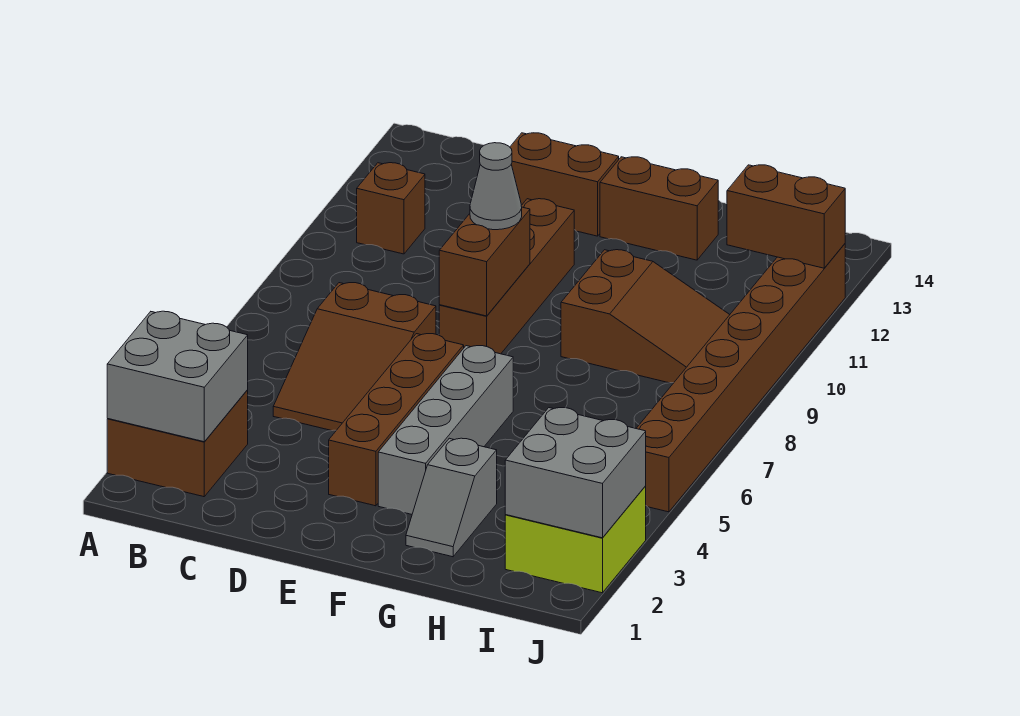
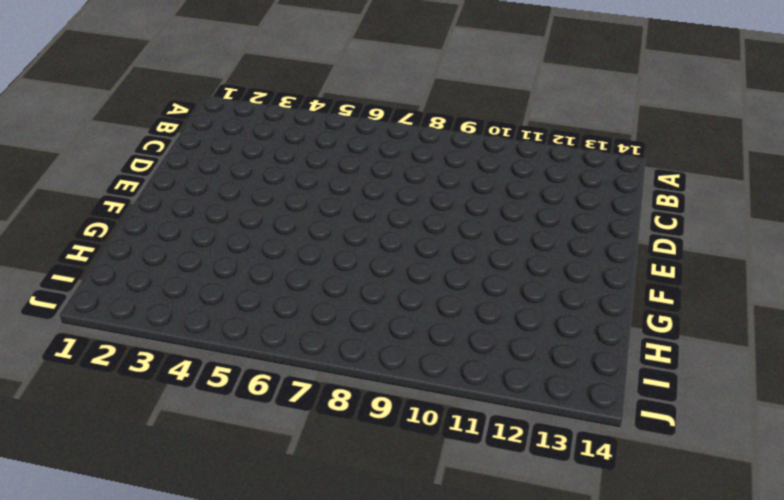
none -> brown 2x2 brick [107,390,248,497]
none -> brown 1x1 brick [357,163,425,254]
none -> brown 2x3 slope [273,283,436,431]

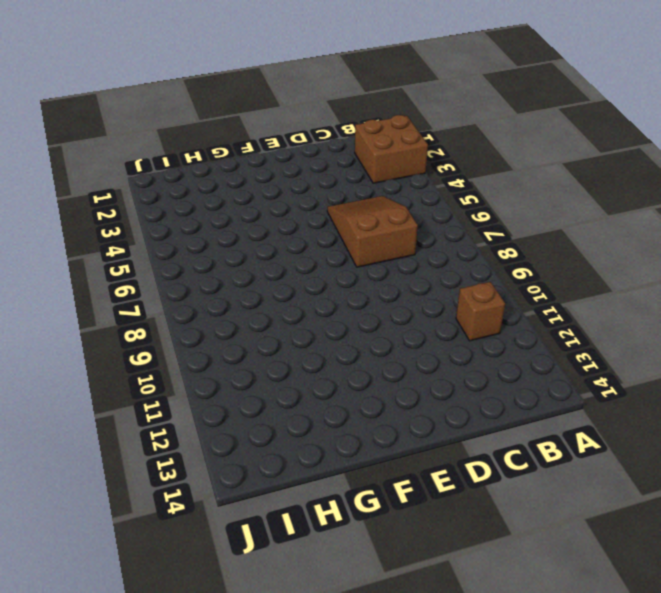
none -> brown 1x2 brick [510,133,619,236]
none -> brown 1x4 brick [329,334,464,506]
none -> brown 1x4 brick [439,199,574,354]

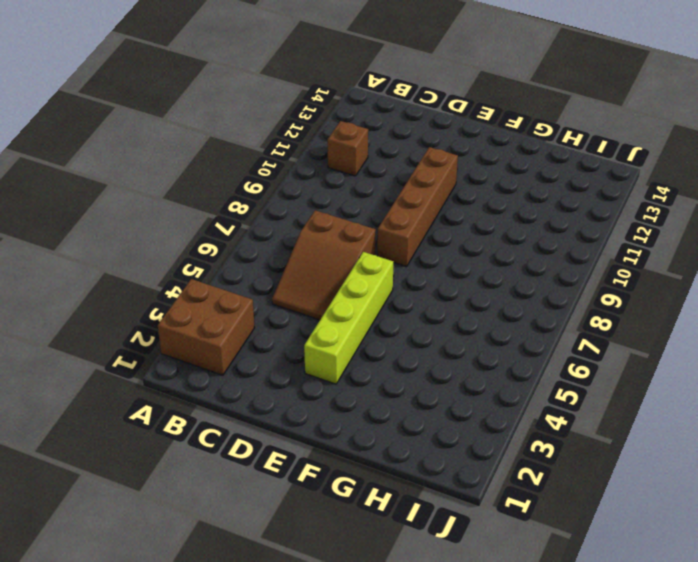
lime 1x4 brick [304,252,394,384] -> brown 1x4 brick [329,334,464,506]
none -> brown 1x2 brick [510,133,619,236]
none -> grey 1x4 brick [378,346,513,514]
none -> brown 1x2 brick [600,157,718,260]

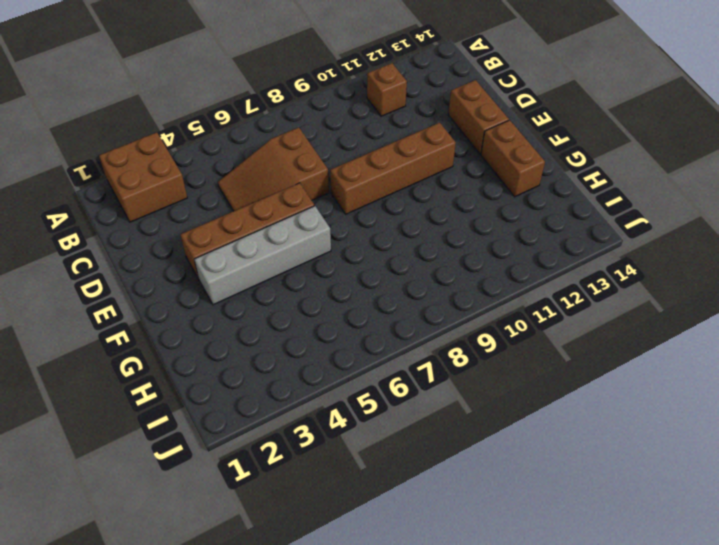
none -> grey 1x2 slope [406,438,497,557]
none -> brown 2x3 slope [561,250,730,383]
none -> lime 2x2 brick [505,486,646,593]

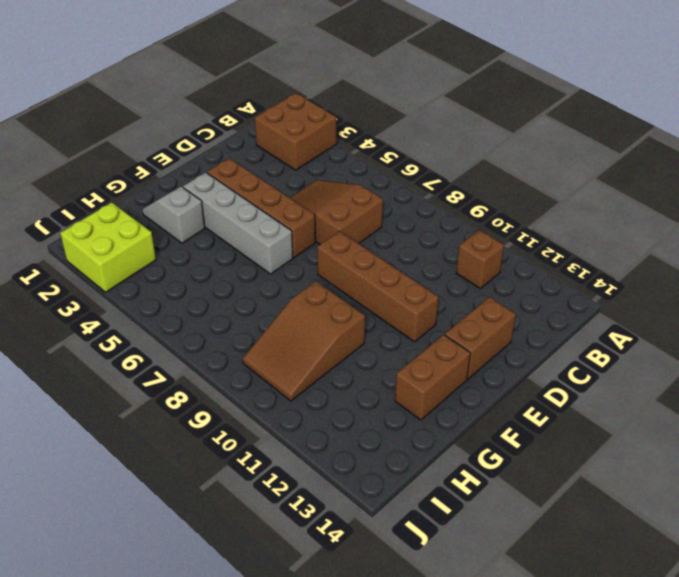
none -> brown 1x8 brick [636,244,845,512]
none -> grey 2x2 brick [107,311,248,442]
none -> brown 1x2 brick [439,207,530,316]

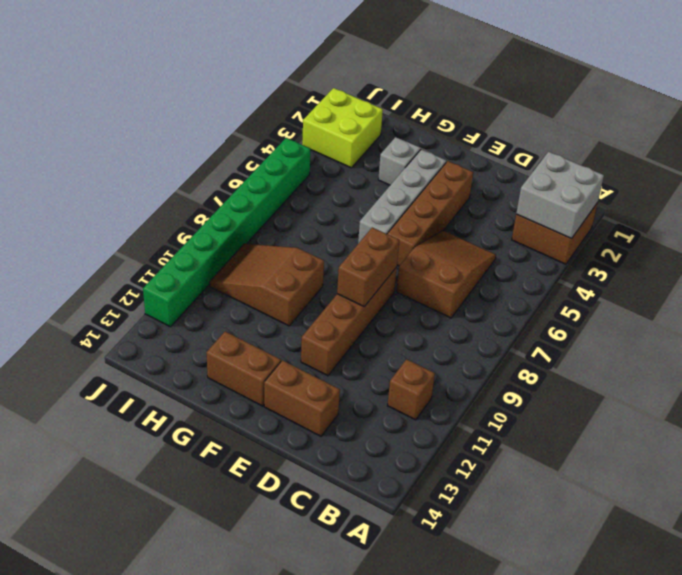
green 1x8 brick [143,138,311,327] -> brown 1x8 brick [636,244,845,512]
none -> grey 2x2 brick [505,408,646,538]
none -> brown 1x2 brick [727,165,845,268]
none -> grey 1x1 cone [470,143,522,230]

